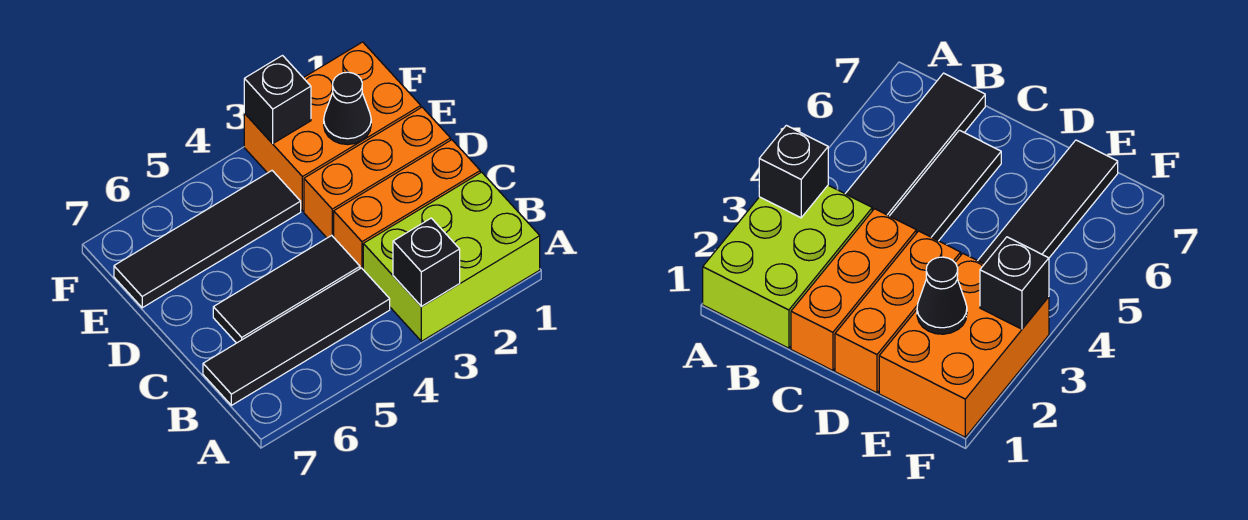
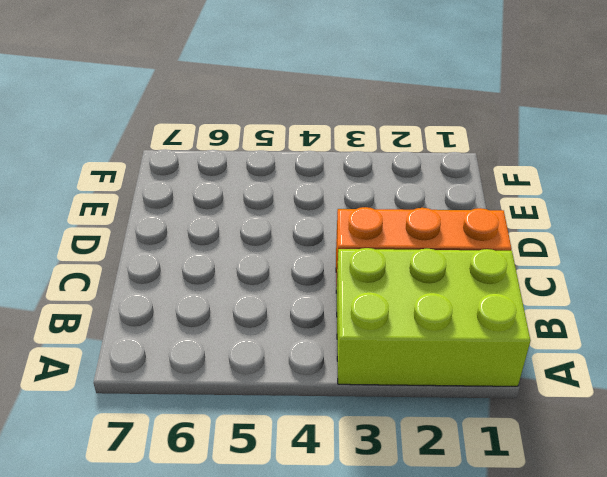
none -> black 1x4 tile [203,268,390,405]
none -> black 1x3 tile [213,235,360,343]

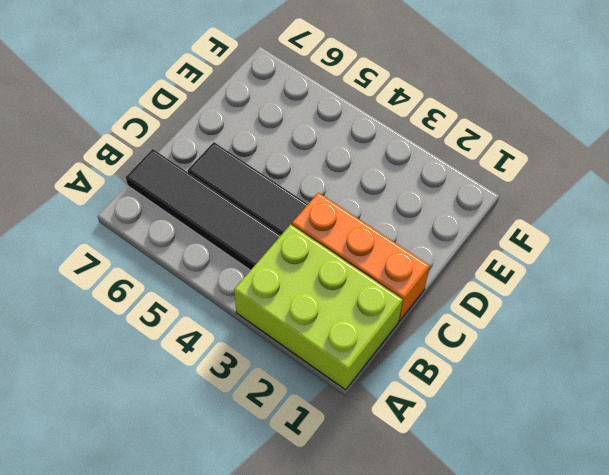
none -> orange 1x3 brick [304,107,451,238]
none -> orange 2x3 brick [244,42,421,211]

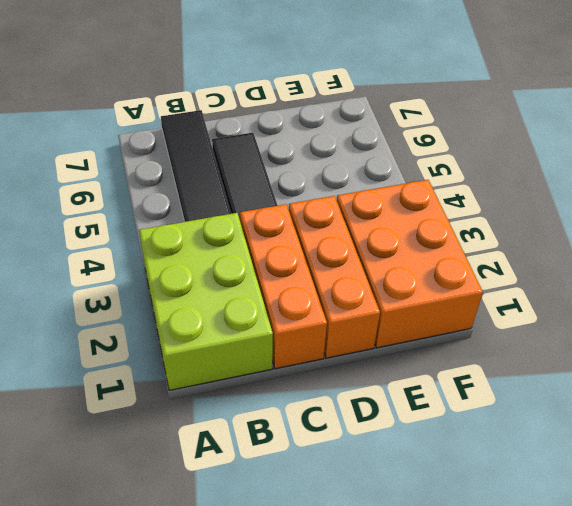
none -> black 1x4 tile [114,171,301,308]
none -> black 1x1 brick [393,218,460,307]

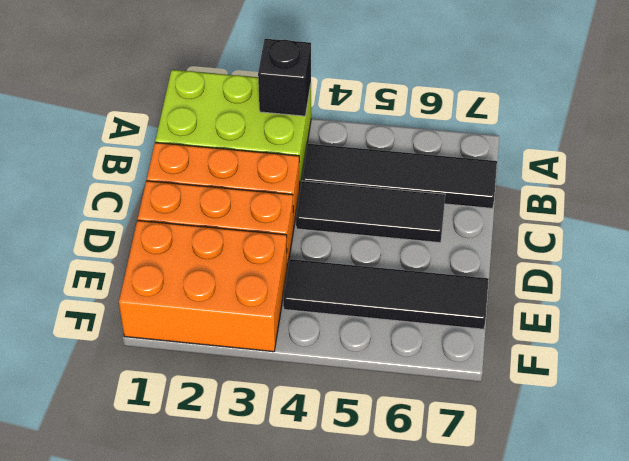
none -> black 1x1 cone [324,72,371,145]
none -> black 1x1 brick [244,56,311,144]

